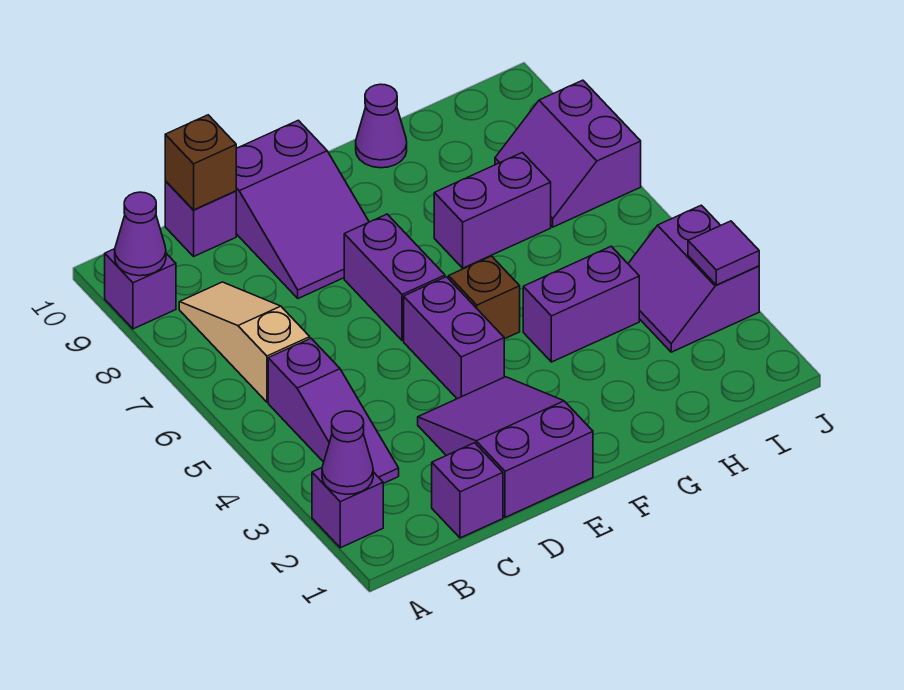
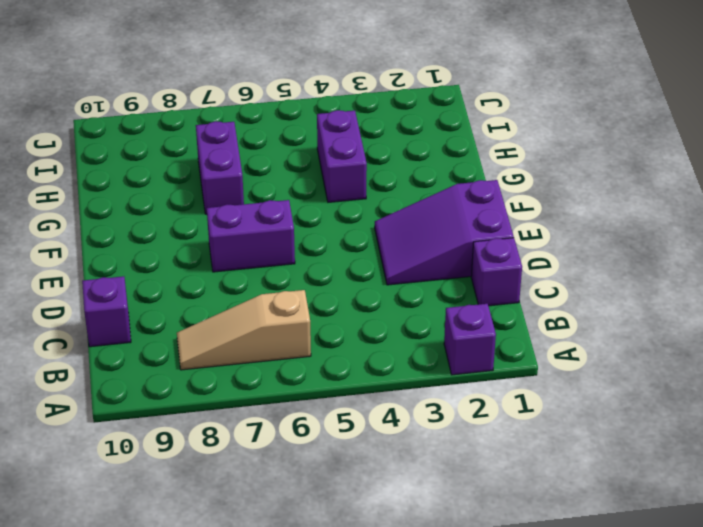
none -> purple 1x1 brick [105,249,176,329]
none -> purple 1x3 slope [268,338,399,484]
none -> purple 2x3 slope [236,120,369,298]

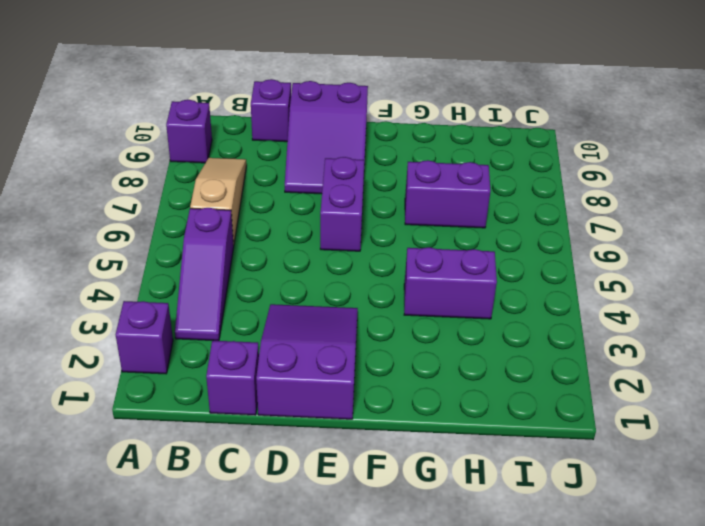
none -> purple 1x2 brick [404,277,504,399]
none -> brown 1x1 brick [449,256,520,339]
none -> purple 1x1 cone [356,84,407,168]

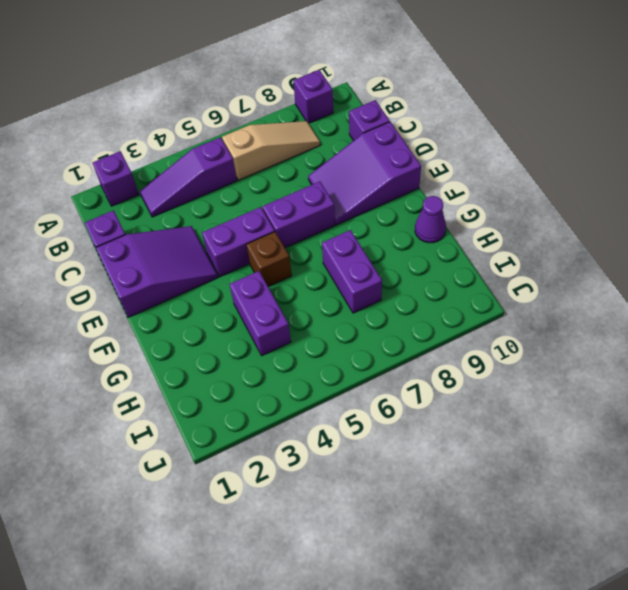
none -> purple 2x2 slope [628,205,759,352]
none -> purple 2x2 slope [495,80,641,227]
none -> purple 1x1 cone [322,411,373,494]

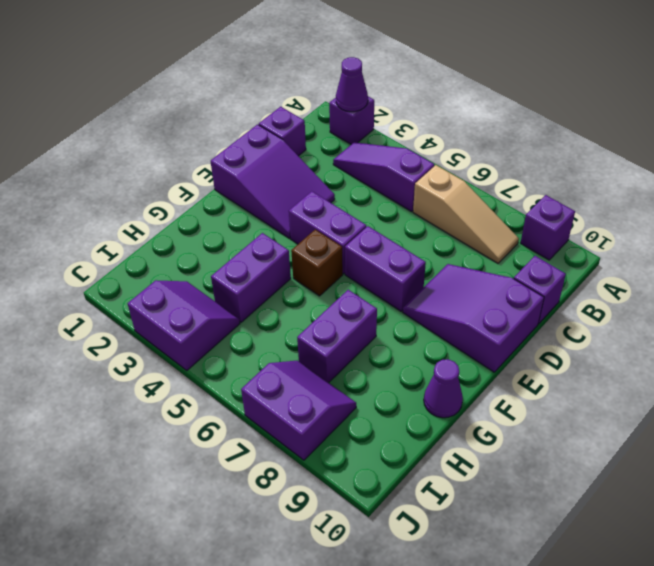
none -> purple 1x1 cone [115,192,166,276]
none -> brown 1x1 brick [165,115,236,210]
none -> purple 1x1 tile [688,221,759,285]

